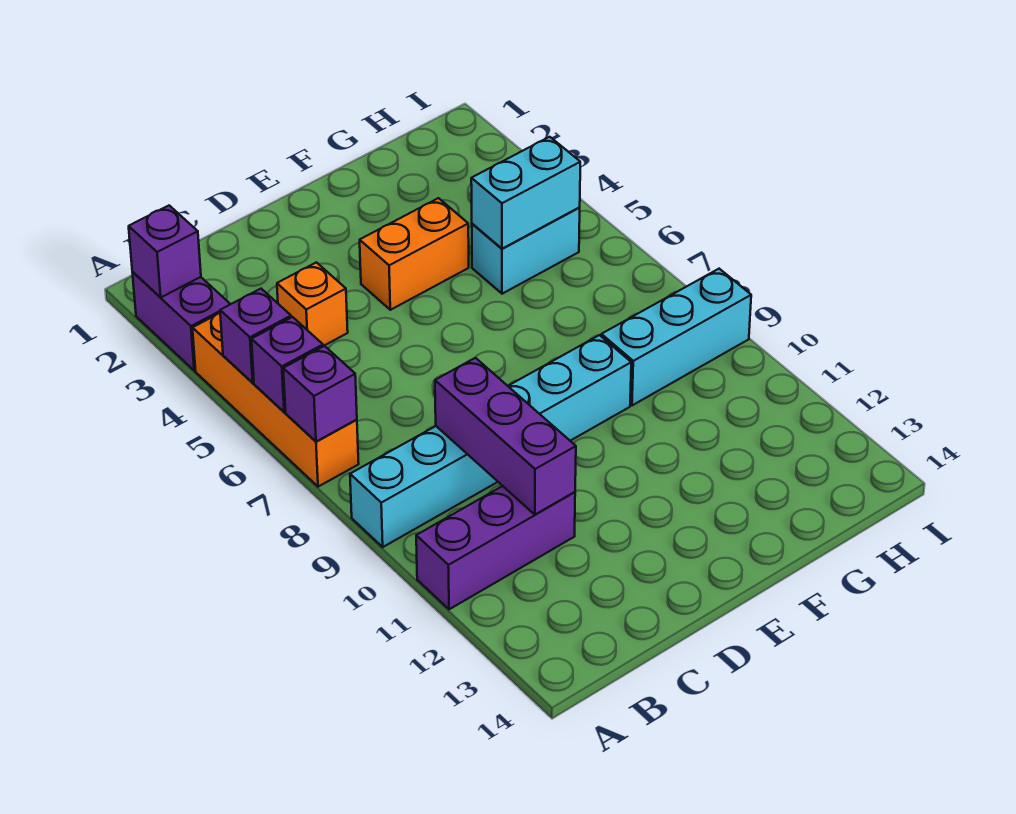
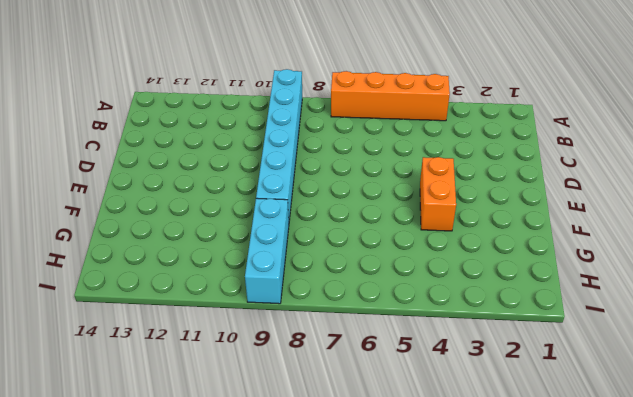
none -> purple 1x2 brick [132,272,230,371]
none -> purple 1x3 brick [416,486,575,609]
none -> orange 1x1 brick [277,262,348,346]

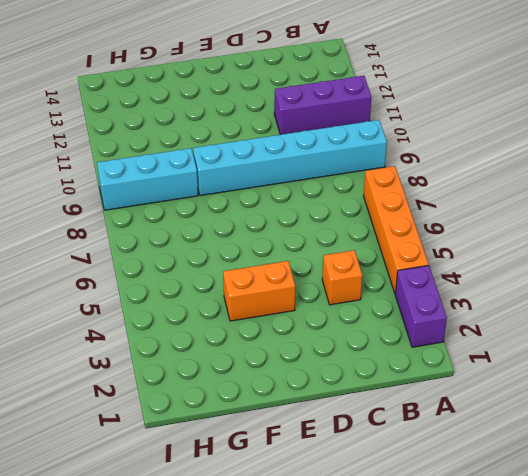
none -> cyan 1x2 brick [472,207,580,294]
none -> purple 1x1 brick [129,206,201,297]
none -> purple 1x1 brick [220,289,291,383]

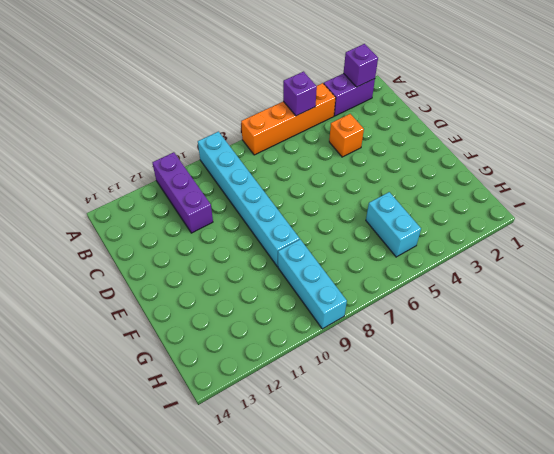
none -> orange 1x2 brick [360,198,469,310]
none -> purple 1x1 brick [252,317,323,412]
none -> purple 1x1 brick [283,346,357,442]

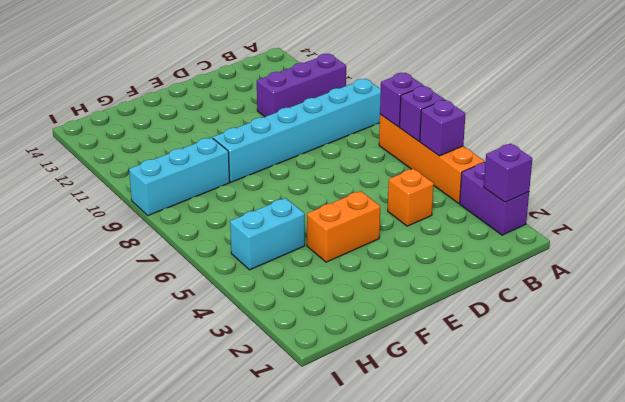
none -> purple 1x3 brick [435,358,576,515]
none -> cyan 1x2 brick [471,137,580,249]

